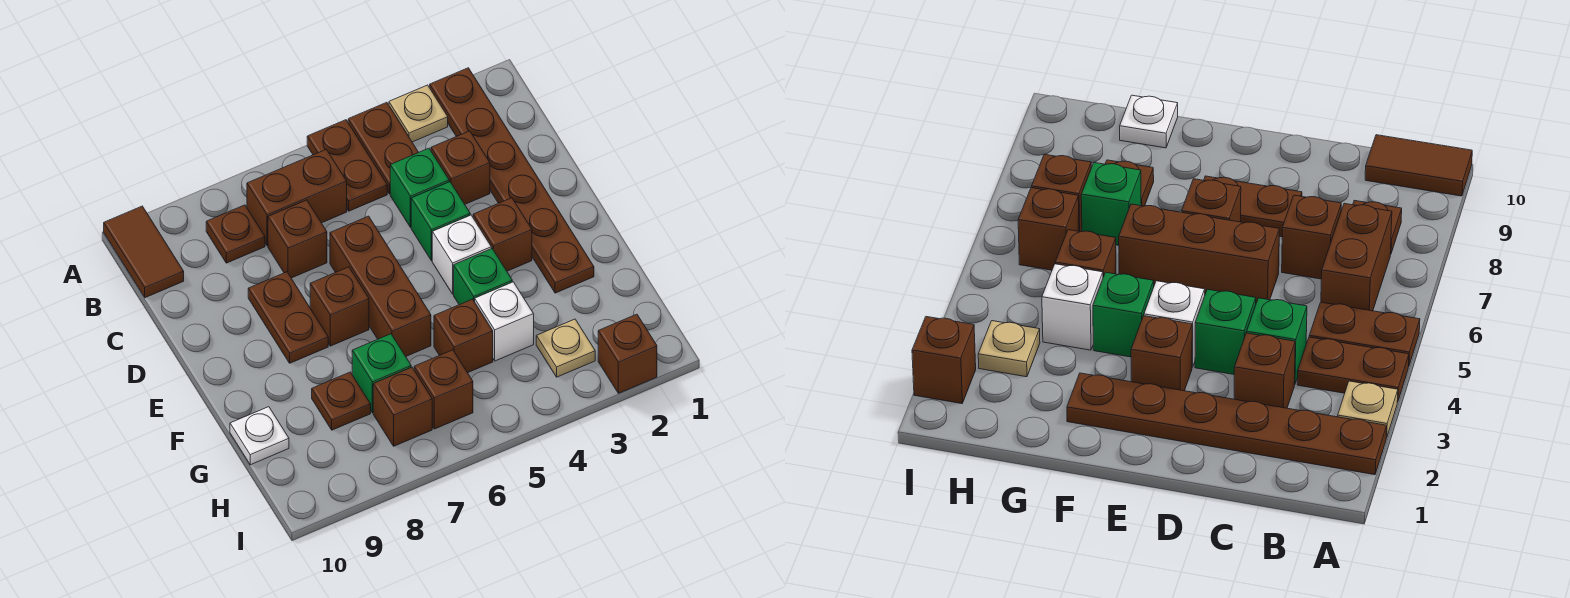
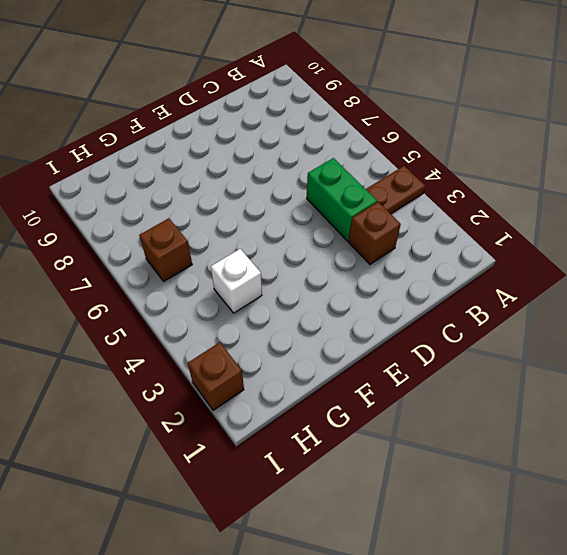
green 1x2 brick [307,158,377,241] -> green 1x1 brick [390,148,449,227]
none -> brown 1x6 plate [430,68,594,293]
none -> tan 1x1 plate [389,85,448,142]
none -> brown 1x2 plate [307,120,387,211]

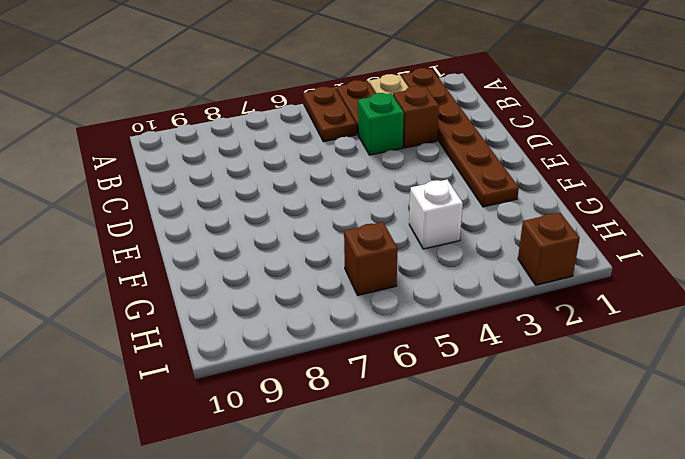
none -> brown 1x2 tile [104,206,184,298]
none -> brown 1x2 brick [247,149,347,246]
none -> brown 1x1 plate [206,205,265,263]

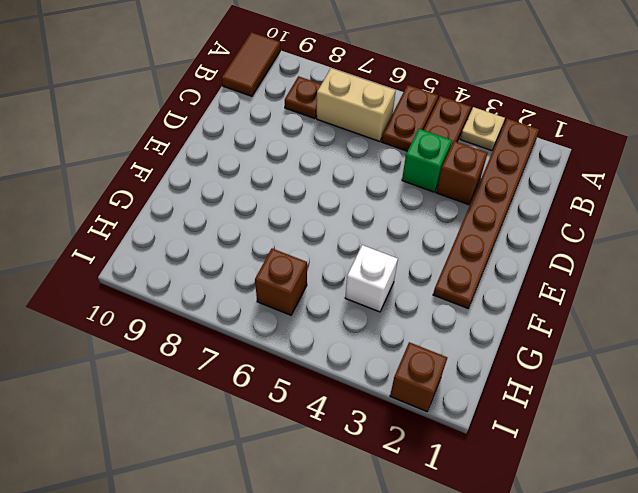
tan 1x2 brick [317,68,396,142] -> brown 1x2 brick [247,149,347,246]
none -> brown 1x1 brick [268,200,327,278]
none -> green 1x1 brick [411,182,470,261]
none -> brown 1x3 brick [330,216,431,356]

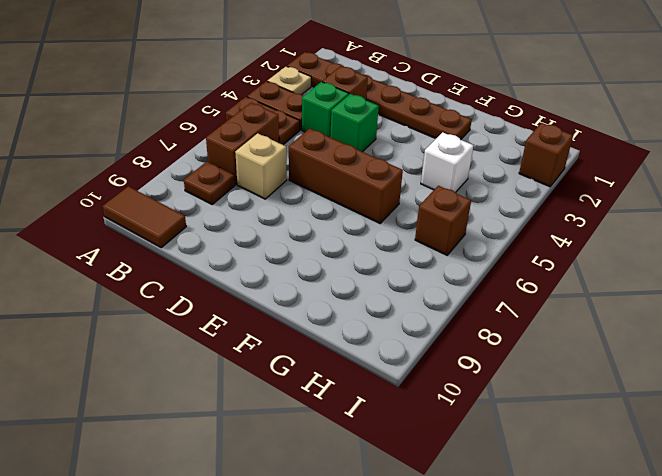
tan 1x1 brick [235,133,287,199] -> brown 1x1 brick [268,200,327,278]
none -> brown 1x2 plate [248,272,328,363]
none -> brown 1x1 brick [473,198,532,271]
none -> white 1x1 brick [432,215,491,294]

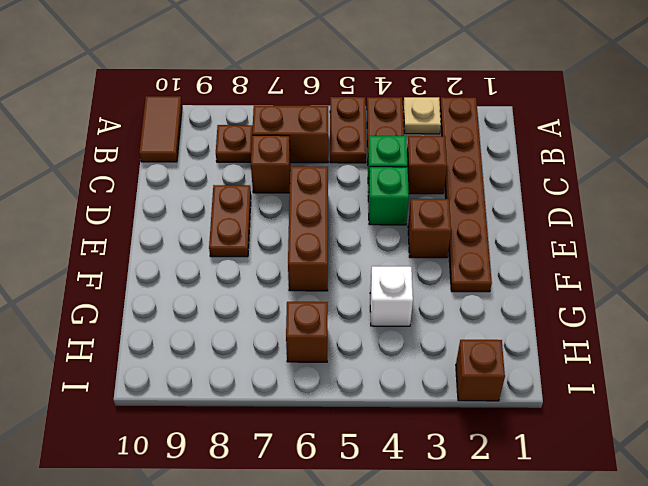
none -> white 1x1 brick [432,215,491,294]
none -> brown 1x1 brick [310,267,369,346]
none -> green 1x1 brick [454,249,512,305]

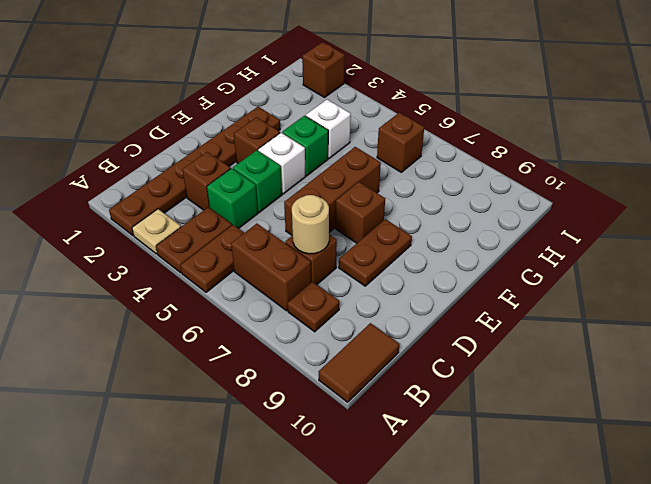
tan 1x1 round brick [292,195,329,254] -> none
none -> brown 1x1 brick [434,299,493,373]
none -> green 1x1 brick [352,334,411,413]
none -> brown 1x1 plate [312,372,371,430]

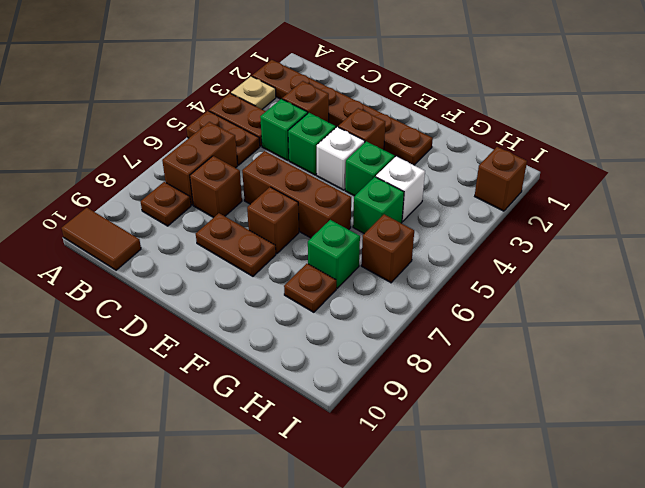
green 1x1 brick [353,177,404,234] -> brown 1x1 brick [434,299,493,373]
none -> white 1x1 plate [230,407,289,465]
none -> tan 1x1 plate [536,319,595,377]
none -> brown 1x1 brick [373,367,432,446]

